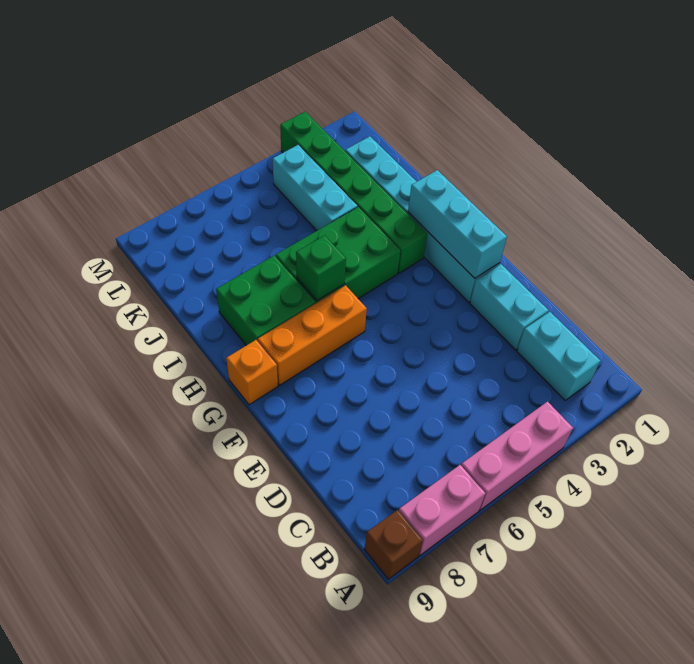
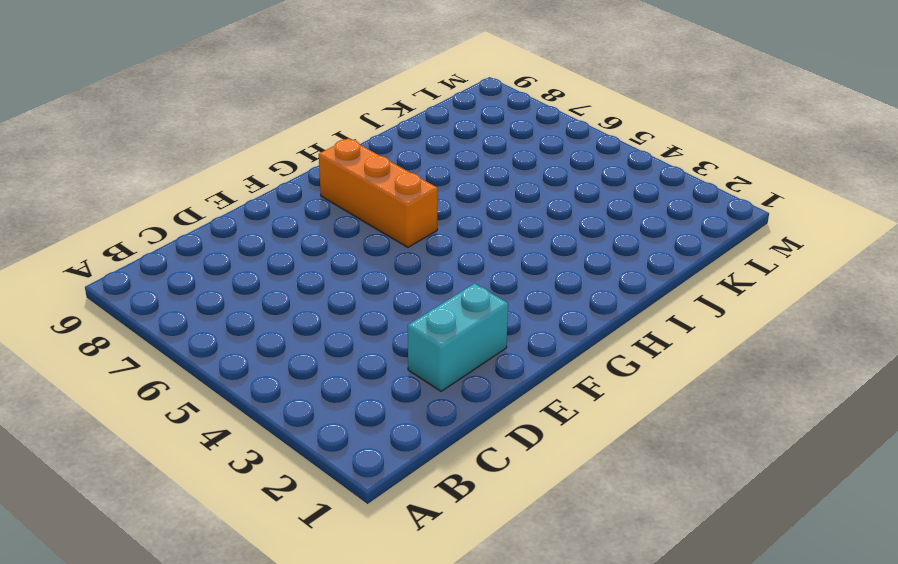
none -> pink 1x3 brick [461,402,573,510]
none -> pink 1x2 brick [399,465,485,556]
none -> brown 1x1 brick [364,510,423,579]

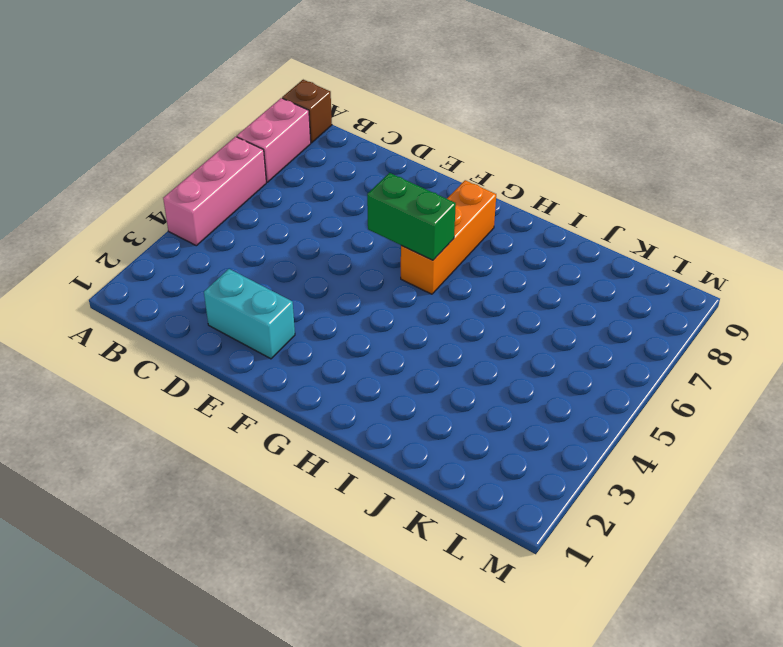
green 1x2 brick [367,173,456,260] -> none
none -> cyan 1x2 brick [517,312,600,400]
none -> cyan 1x6 brick [345,136,500,302]
none -> orange 1x1 brick [226,340,278,405]

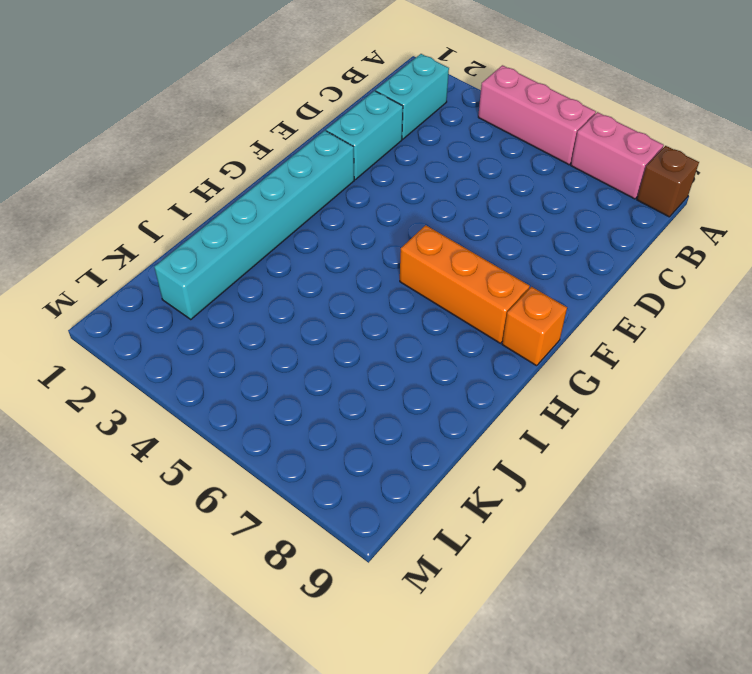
none -> green 1x6 brick [280,112,427,273]
none -> green 2x3 brick [276,207,401,303]
none -> green 2x2 brick [216,256,316,345]

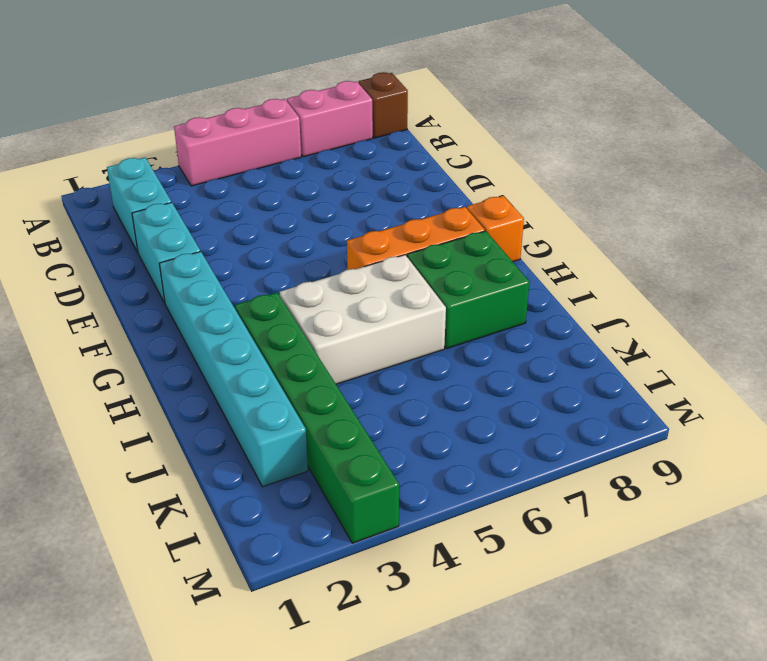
white 2x3 brick [280,255,446,384] -> green 2x3 brick [276,207,401,303]
none -> cyan 1x3 brick [273,145,357,231]
none -> cyan 1x3 brick [408,170,507,278]
none -> green 1x1 brick [296,235,346,300]

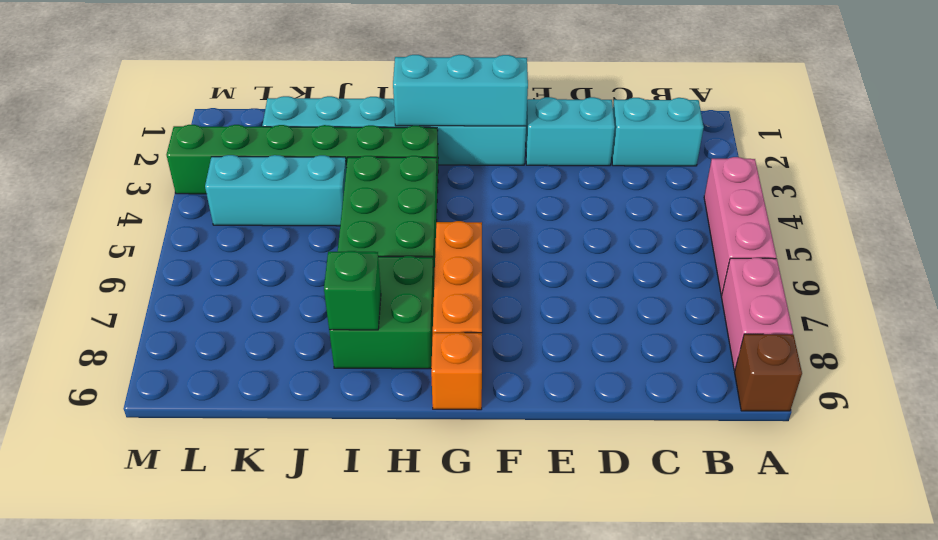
green 1x1 brick [324,251,381,330] -> green 1x1 brick moved to [296,235,346,300]

